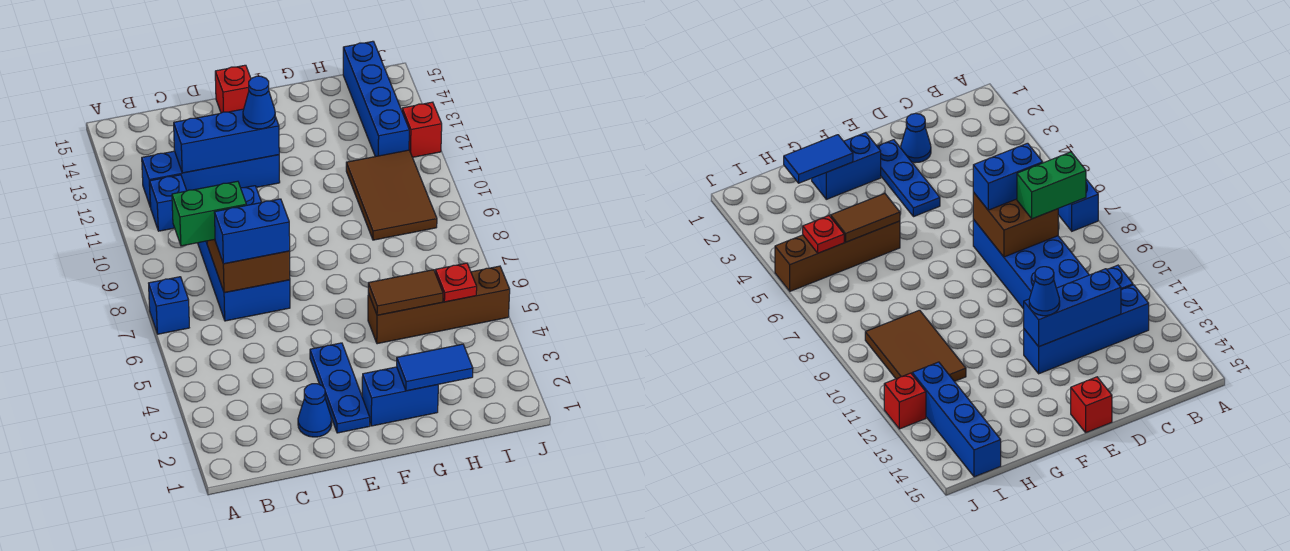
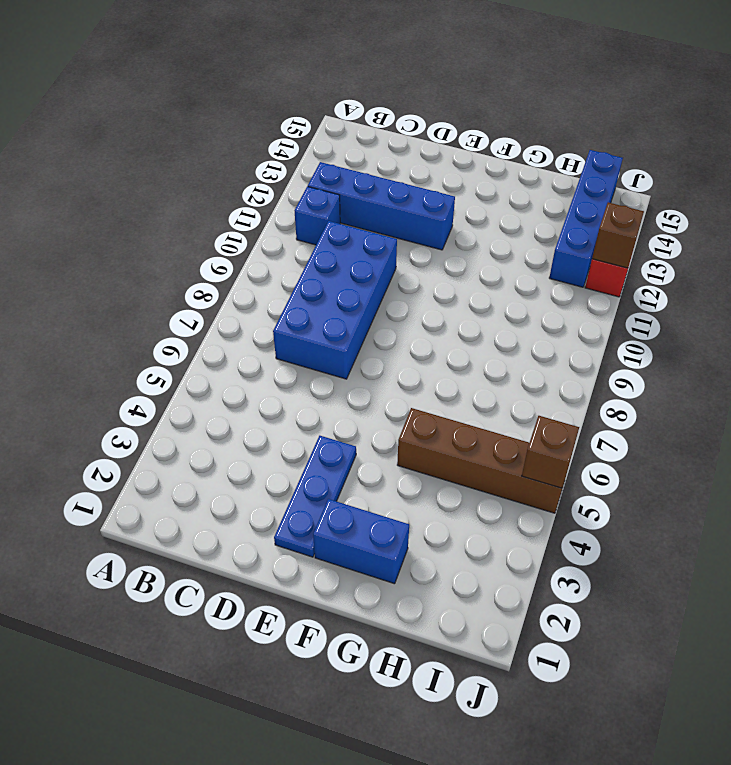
brown 1x1 brick [522,416,579,488] -> none
brown 1x1 brick [592,202,644,268] -> none
none -> blue 1x1 brick [149,277,189,334]
none -> blue 1x1 cone [298,384,332,437]
none -> red 1x1 brick [215,65,251,113]

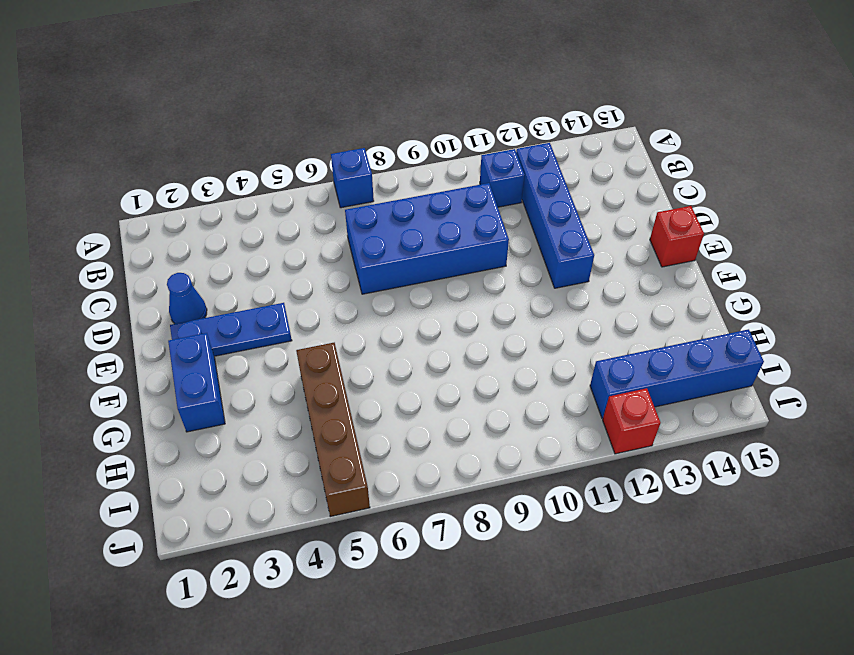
none -> brown 2x3 tile [346,150,437,240]
none -> brown 2x2 brick [207,239,290,293]
none -> blue 1x3 brick [174,109,279,173]

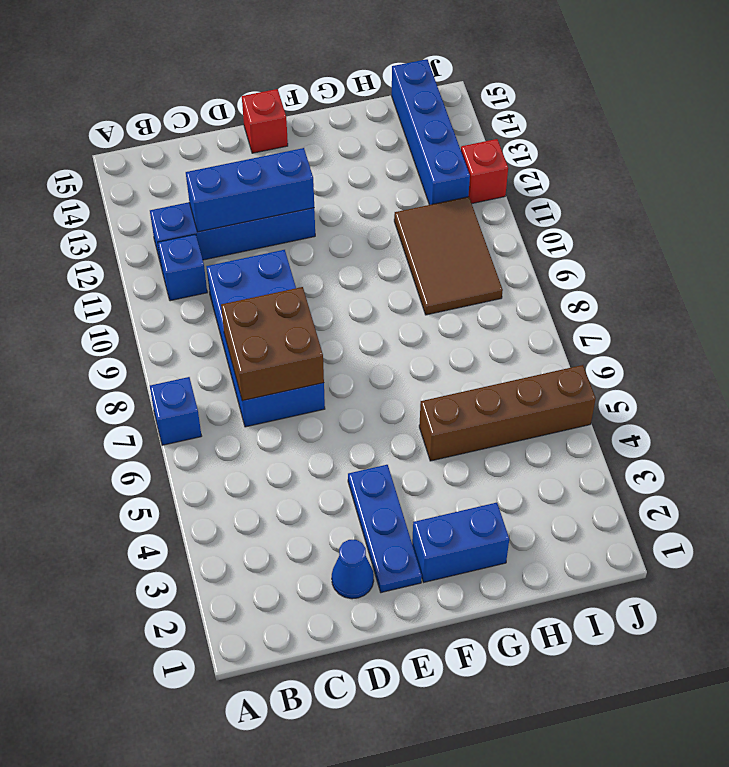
none -> blue 1x2 tile [397,344,473,391]
none -> brown 1x2 tile [368,270,443,315]
none -> red 1x1 plate [435,263,477,302]

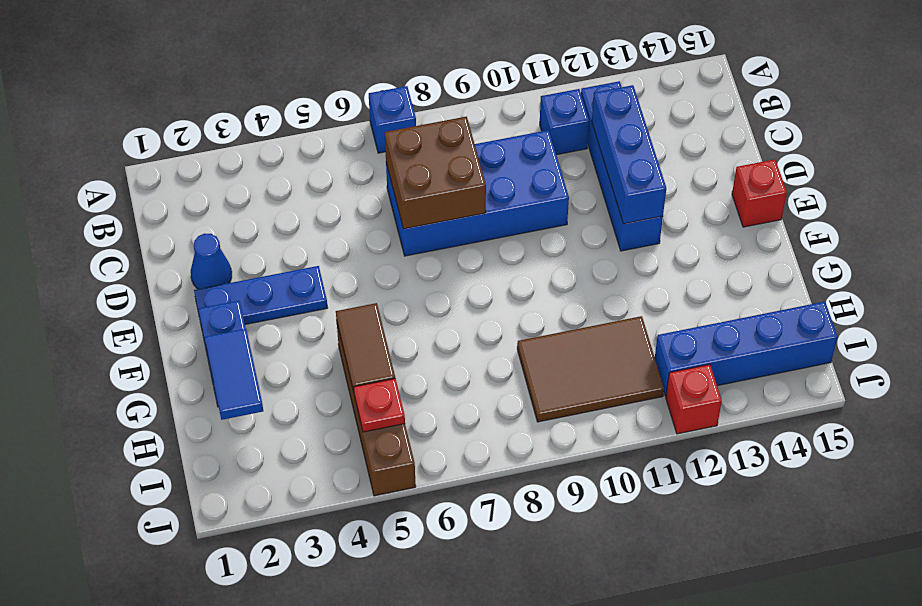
none -> green 1x2 brick [172,181,246,246]
none -> blue 1x2 brick [214,199,290,264]
none -> blue 1x1 cone [243,76,275,129]

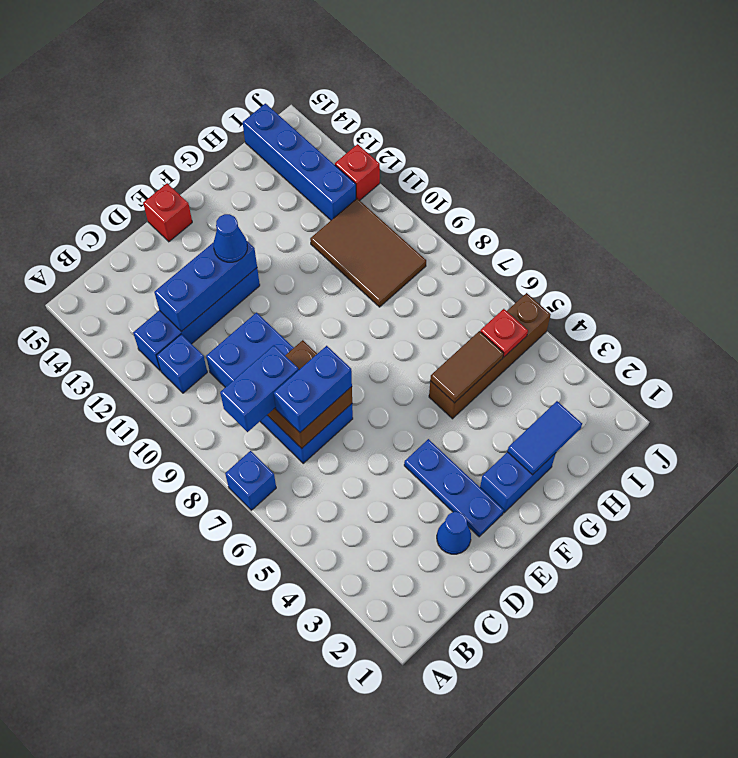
blue 1x2 brick [220,345,299,432] -> green 1x2 brick [172,181,246,246]

